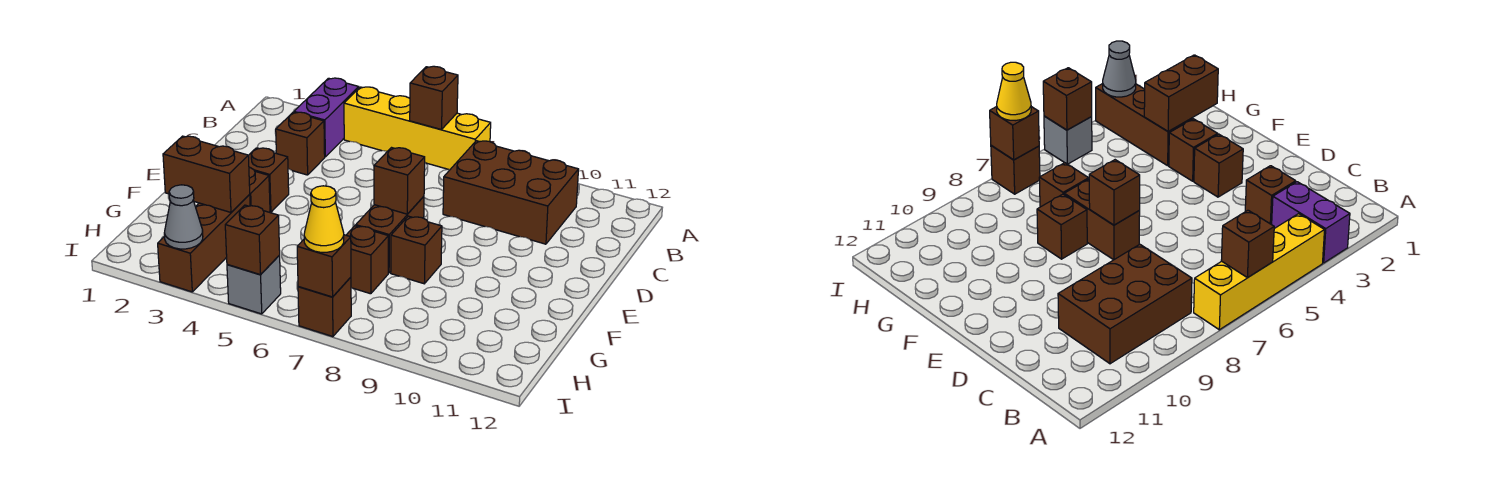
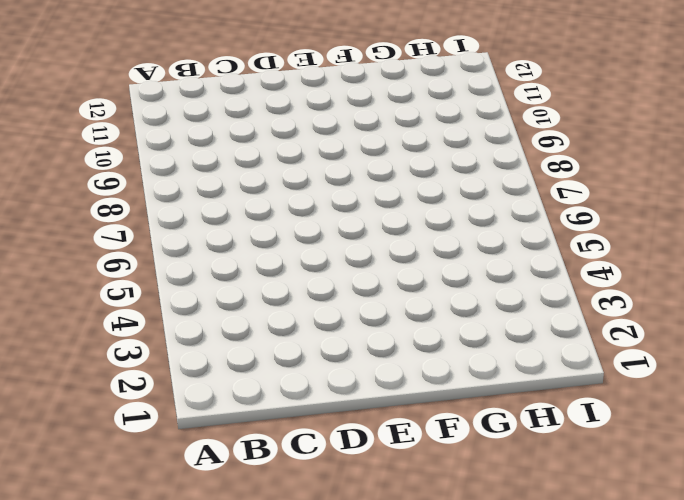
none -> purple 1x2 brick [294,78,359,157]
none -> yellow 1x4 brick [344,87,491,169]
none -> brown 2x3 brick [443,141,579,244]

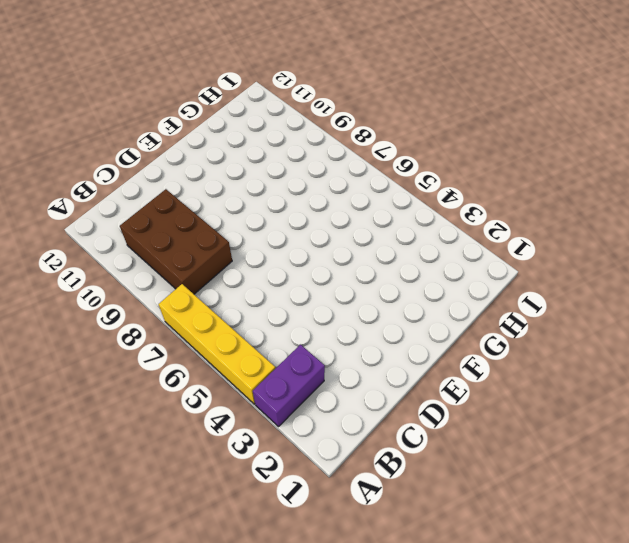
none -> brown 1x1 brick [276,112,325,175]
none -> brown 1x1 brick [248,148,289,212]
none -> brown 1x2 brick [356,196,424,273]

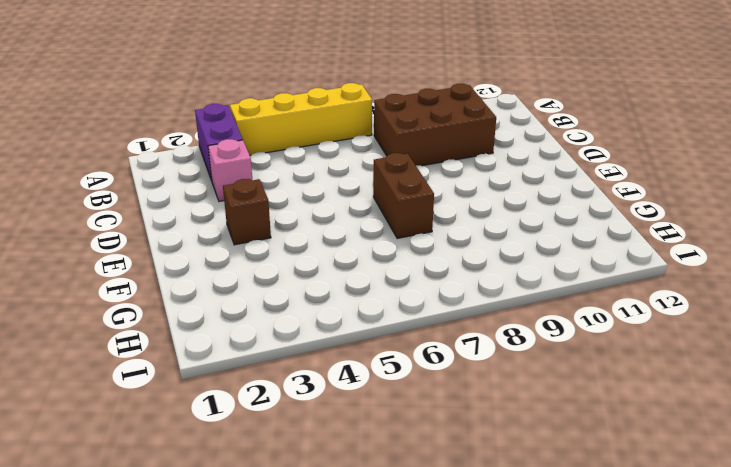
pink 1x1 brick [208,139,252,201] -> brown 1x1 brick [276,112,325,175]
none -> brown 1x1 brick [249,167,270,212]
none -> brown 1x1 brick [391,216,442,284]
none -> brown 1x3 brick [158,195,250,292]

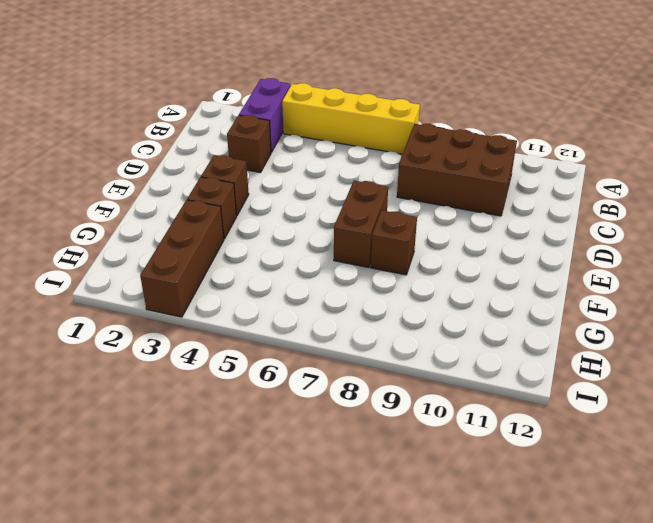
none -> brown 1x1 brick [347,226,388,294]
none -> grey 1x1 brick [227,256,281,314]
none -> brown 1x1 brick [298,277,351,337]

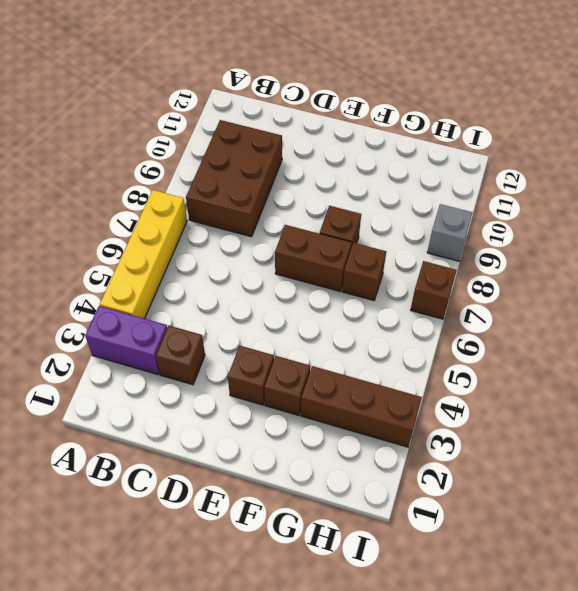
grey 1x1 brick [427,204,472,261] -> grey 1x1 brick moved to [227,256,281,314]
none -> brown 1x1 brick [410,66,458,130]
none -> brown 1x1 brick [374,148,425,214]
none -> brown 1x2 brick [163,136,250,212]

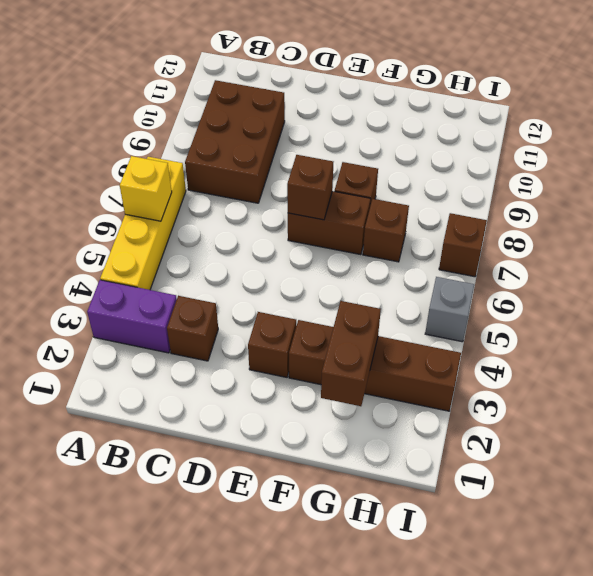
yellow 1x1 brick [120,156,172,221] -> brown 1x1 brick [410,66,458,130]
none -> grey 1x1 cone [164,185,203,249]
none -> brown 1x1 brick [225,205,280,275]
none -> brown 1x1 brick [297,235,351,297]

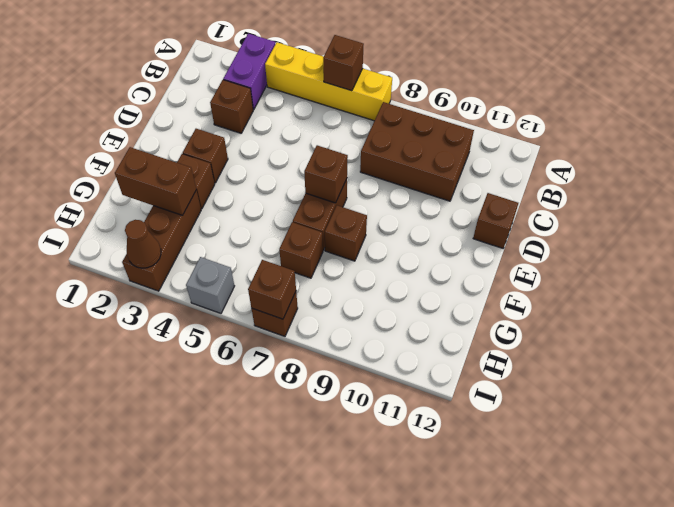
brown 1x1 brick [473,193,518,248] -> brown 1x1 brick moved to [225,205,280,275]
brown 1x1 cone [125,220,161,268] -> grey 1x1 cone [164,185,203,249]
none -> yellow 1x1 cone [304,186,344,252]

